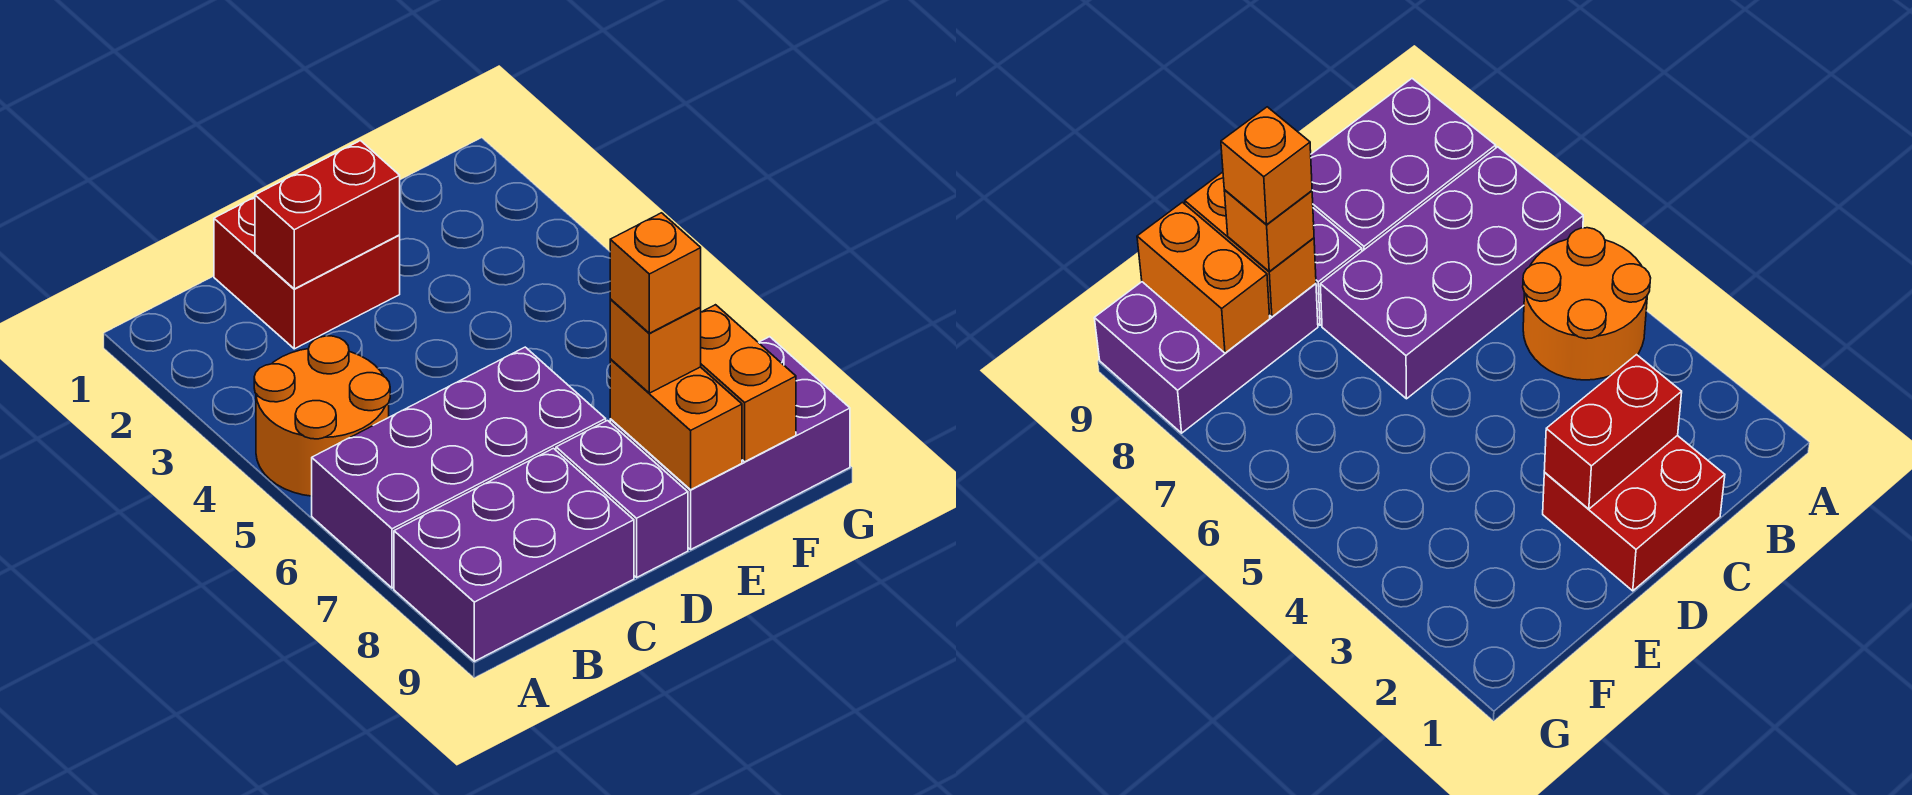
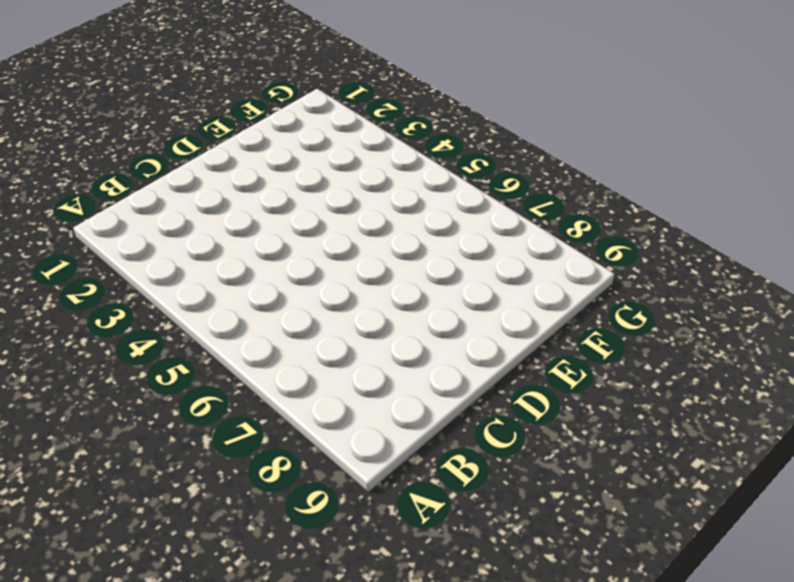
none -> orange 2x2 round brick [254,336,390,496]
none -> purple 2x4 brick [312,347,606,588]

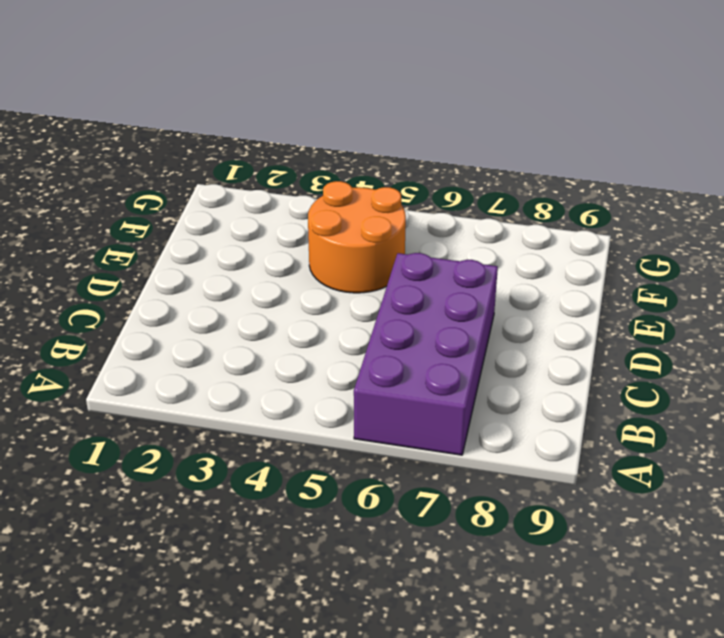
orange 2x2 round brick [308,181,406,293] -> orange 2x2 round brick moved to [254,336,390,496]
none -> purple 2x3 brick [394,448,634,661]
none -> red 2x2 brick [214,197,400,349]

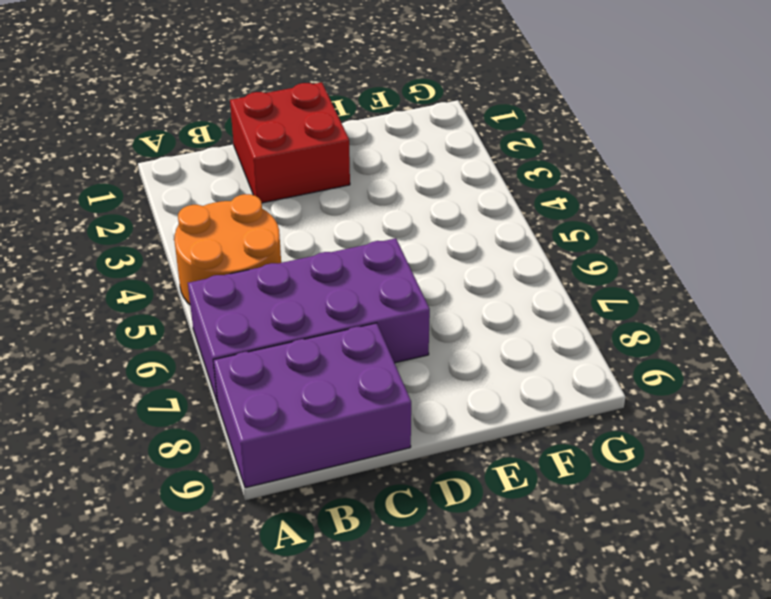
none -> purple 1x2 brick [556,421,688,577]
none -> purple 2x3 brick [610,337,850,549]

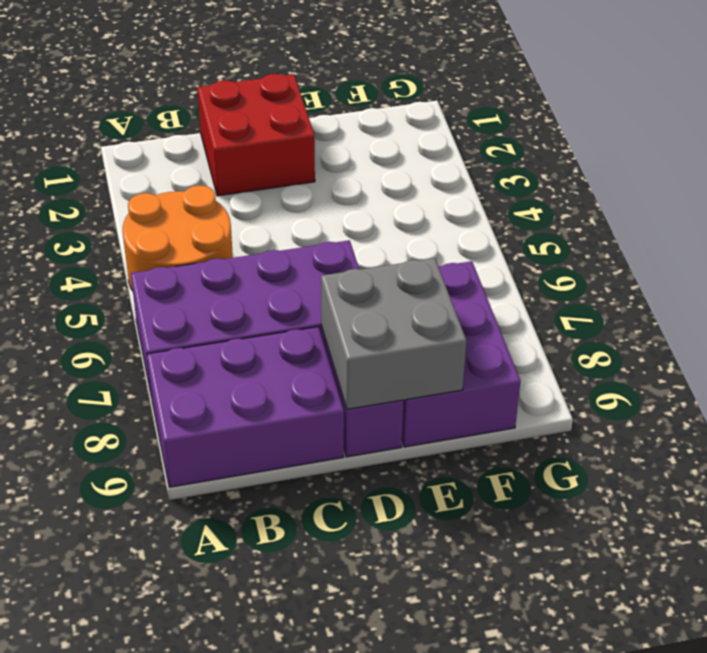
grey 2x2 brick [321,258,467,409] -> orange 1x2 brick [610,359,742,490]
purple 2x3 brick [402,261,521,447] -> purple 2x3 brick turned to [610,337,850,549]
none -> red 1x2 brick [255,141,400,289]
none -> orange 1x2 brick [701,305,796,462]

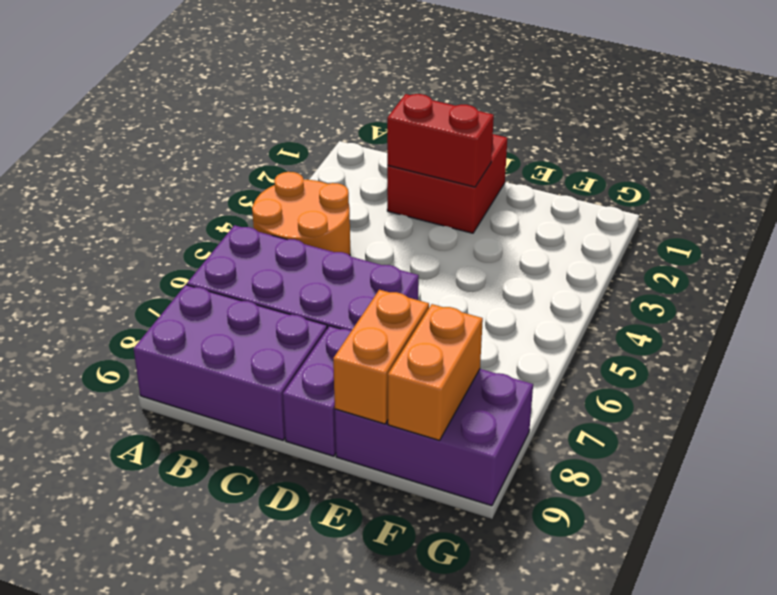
none -> orange 1x1 brick [610,299,701,393]
none -> orange 1x1 brick [610,213,701,333]

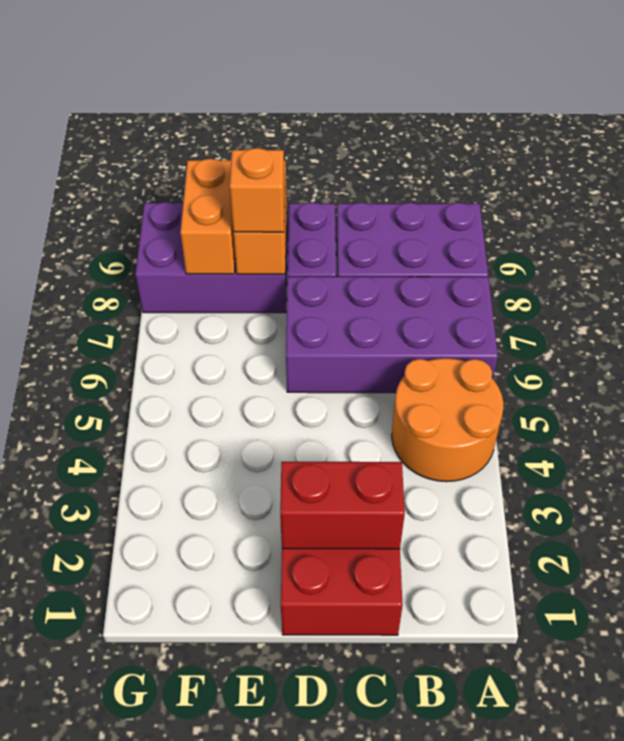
none -> orange 1x1 brick [610,213,701,333]

